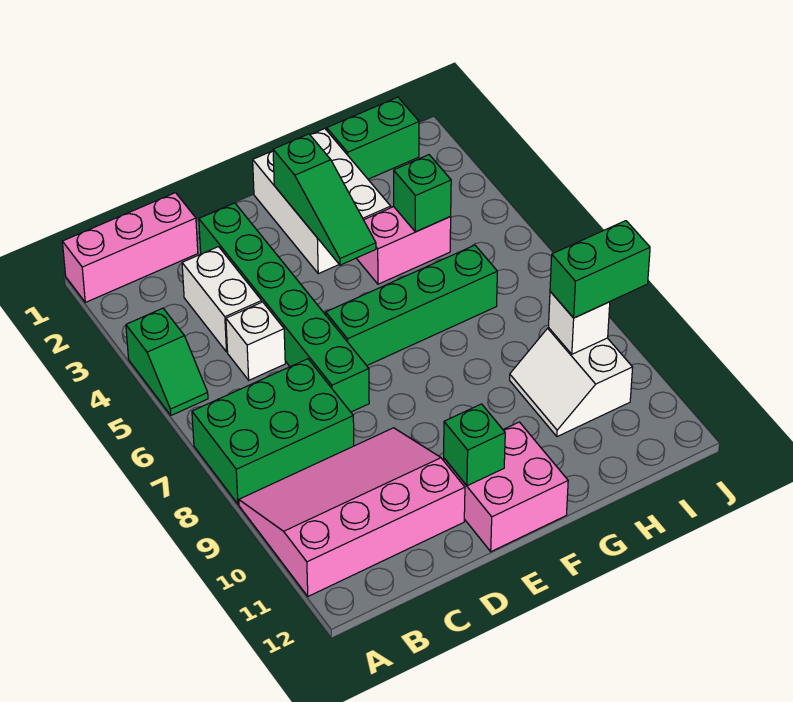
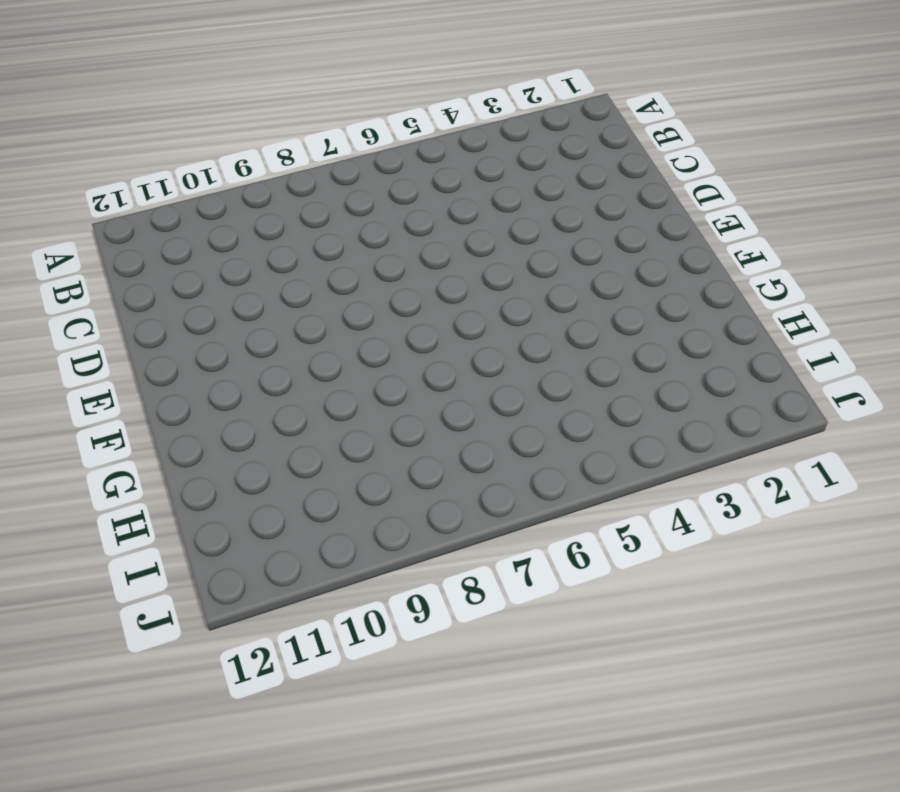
none -> pink 1x3 brick [62,193,198,302]
none -> green 1x2 slope [126,308,208,415]
none -> green 2x3 brick [192,359,354,504]

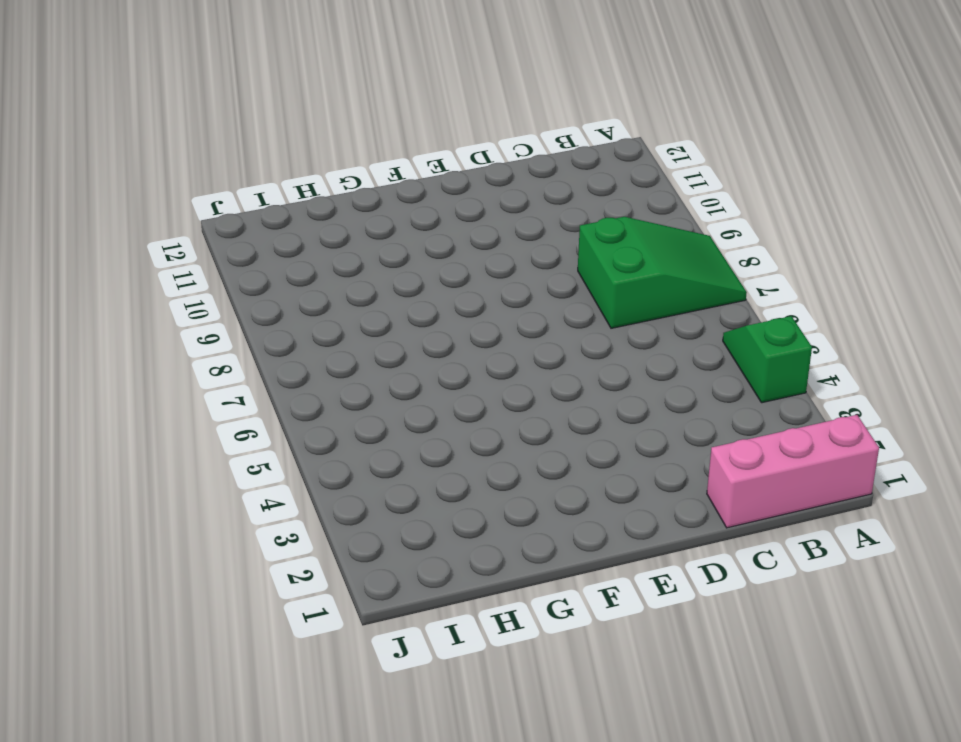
green 2x3 slope [578,217,747,328] -> green 2x3 brick [192,359,354,504]
none -> pink 3x4 slope [239,428,465,596]
none -> white 1x2 brick [182,247,262,352]
none -> white 1x1 brick [226,302,285,380]

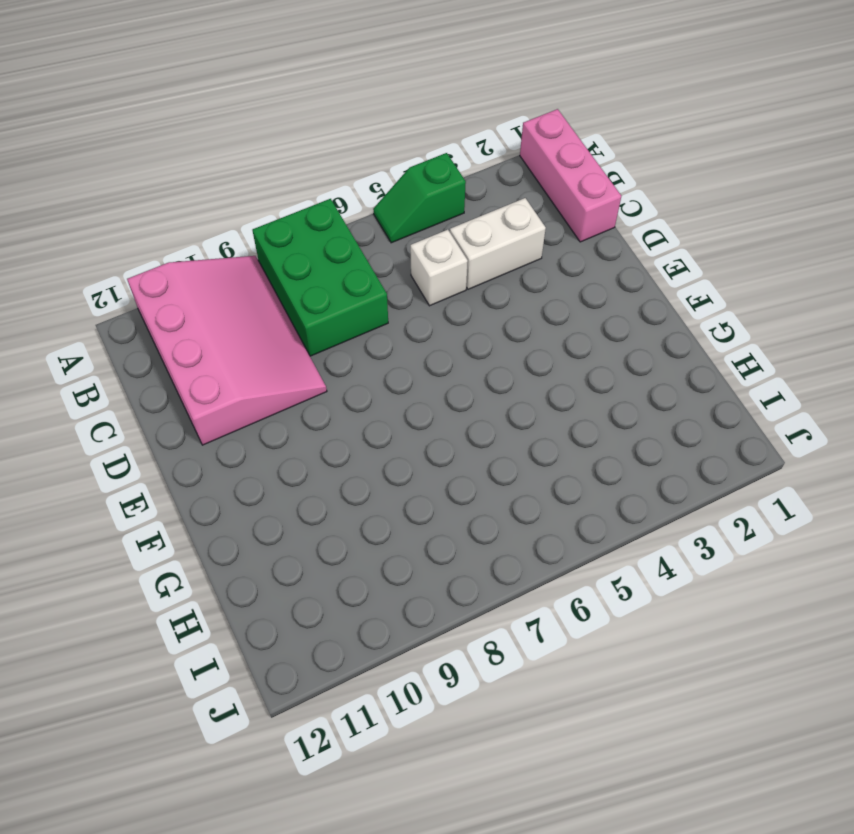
none -> green 1x6 brick [199,203,369,412]
none -> green 1x4 brick [326,245,497,366]
none -> pink 2x2 brick [444,422,568,552]

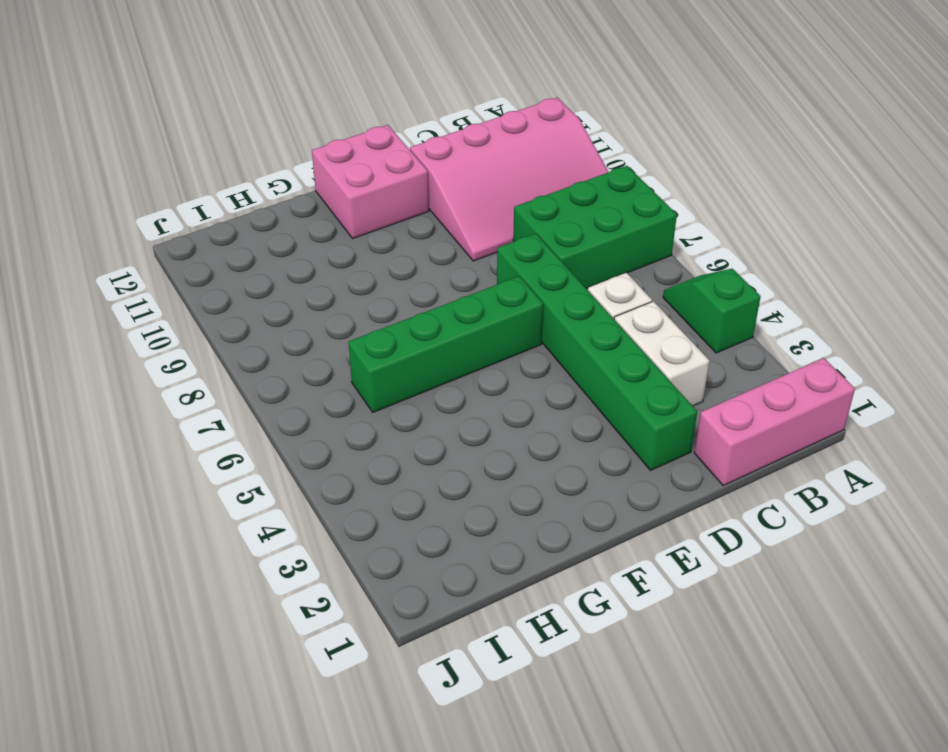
none -> white 2x3 brick [253,129,391,274]
none -> pink 1x2 brick [357,206,451,284]
none -> green 1x2 brick [327,97,419,179]

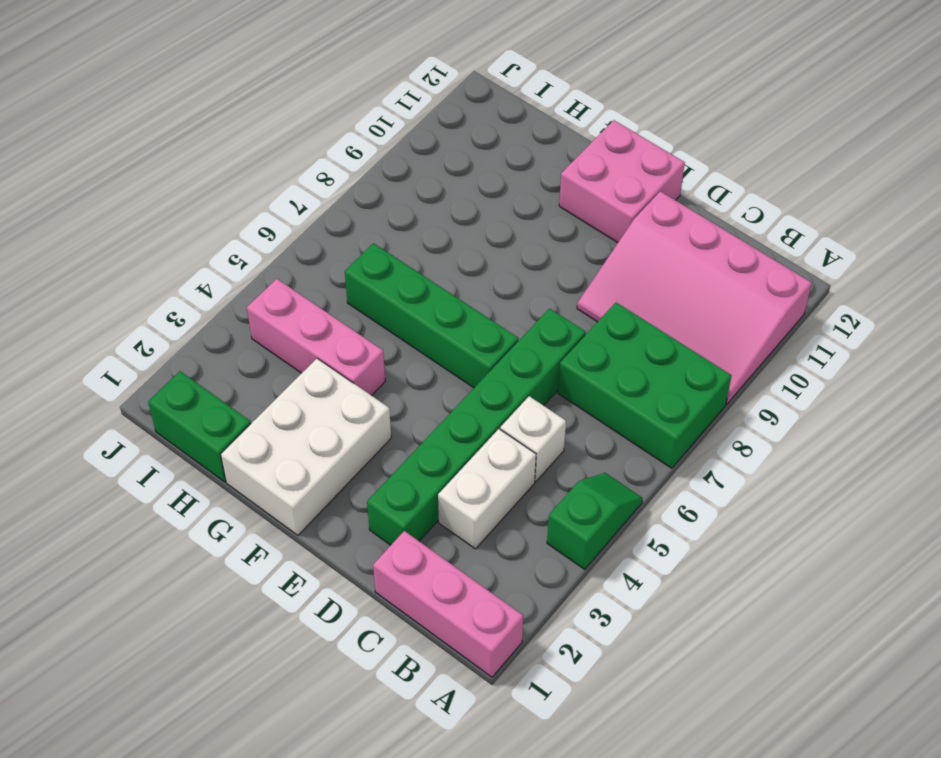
pink 1x3 brick [247,279,385,396] -> pink 1x2 brick [357,206,451,284]
none -> white 2x2 slope [510,328,633,437]
none -> green 1x1 brick [444,404,505,486]
none -> green 1x3 slope [273,134,376,265]

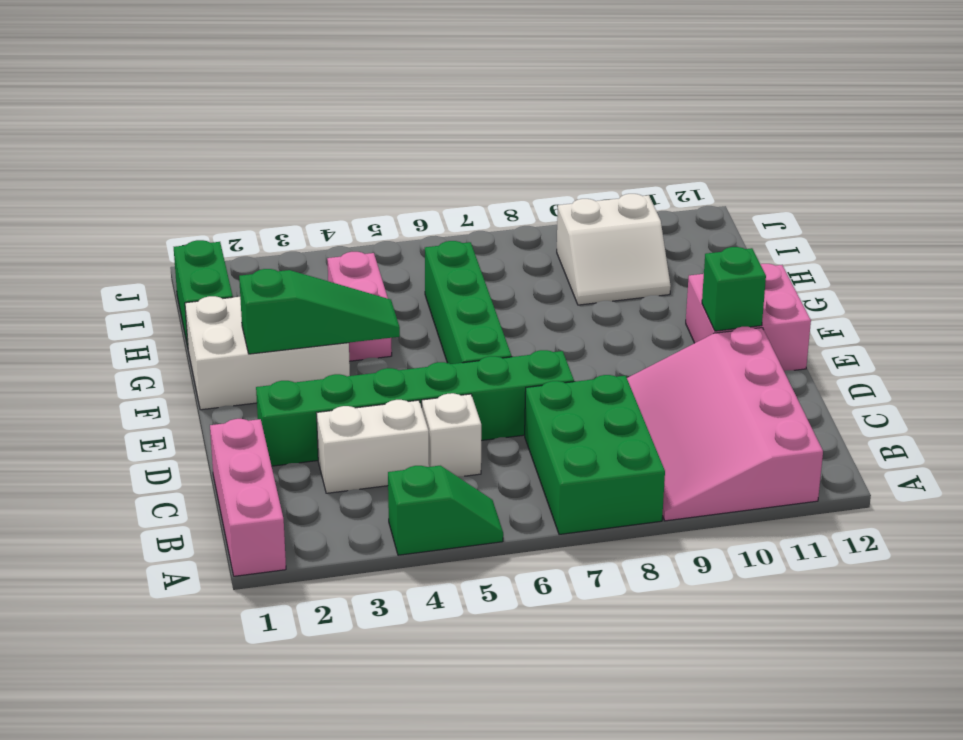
none -> green 1x1 brick [394,155,451,232]
none -> white 1x1 brick [549,292,610,354]
none -> green 1x2 brick [550,221,650,318]

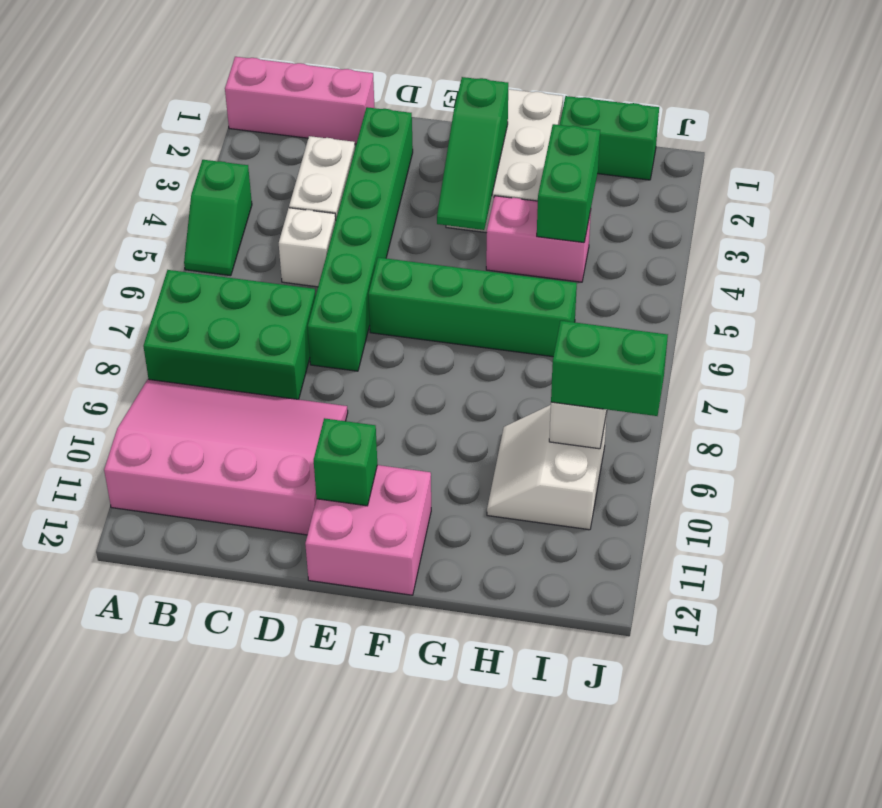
green 1x2 brick [537,124,600,242] -> green 1x1 brick [394,155,451,232]

